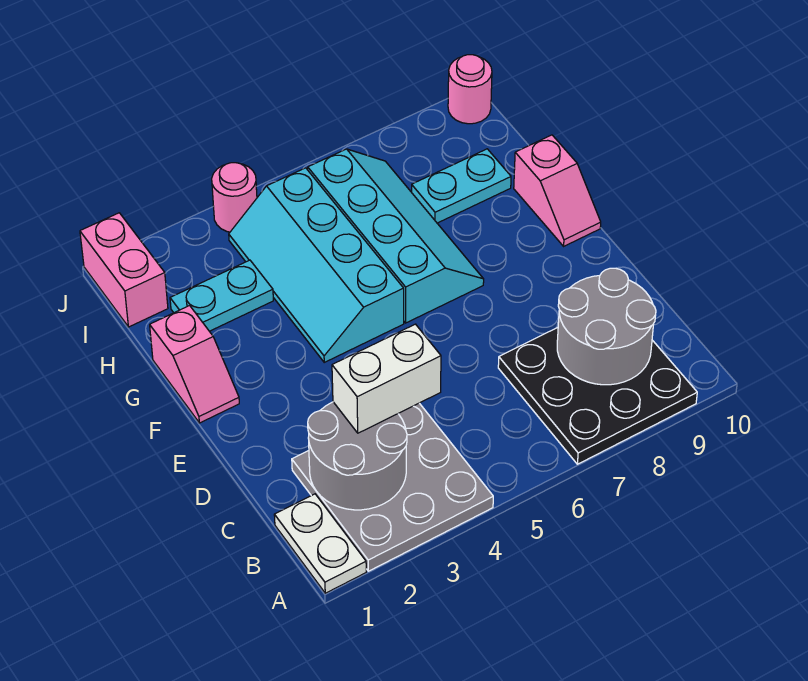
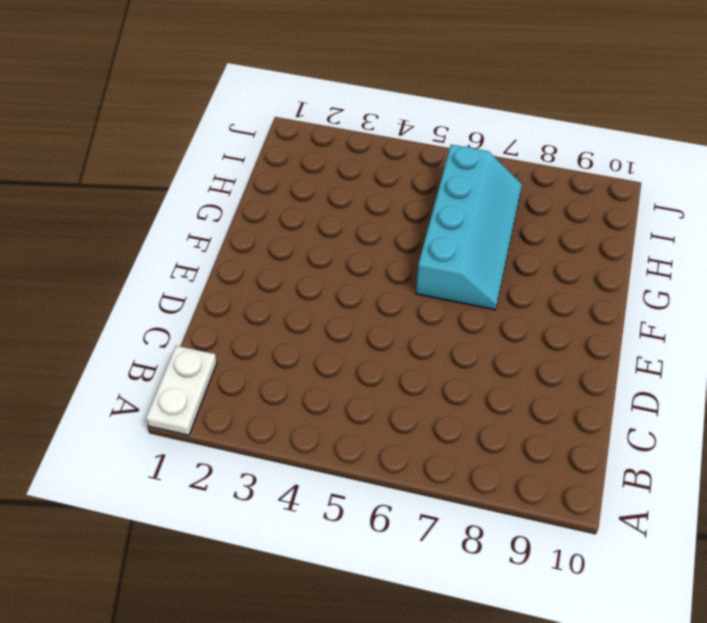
none -> grey 3x3 plate [292,403,493,571]
none -> black 3x3 plate [498,328,697,464]
none -> pink 1x2 slope [150,306,239,423]

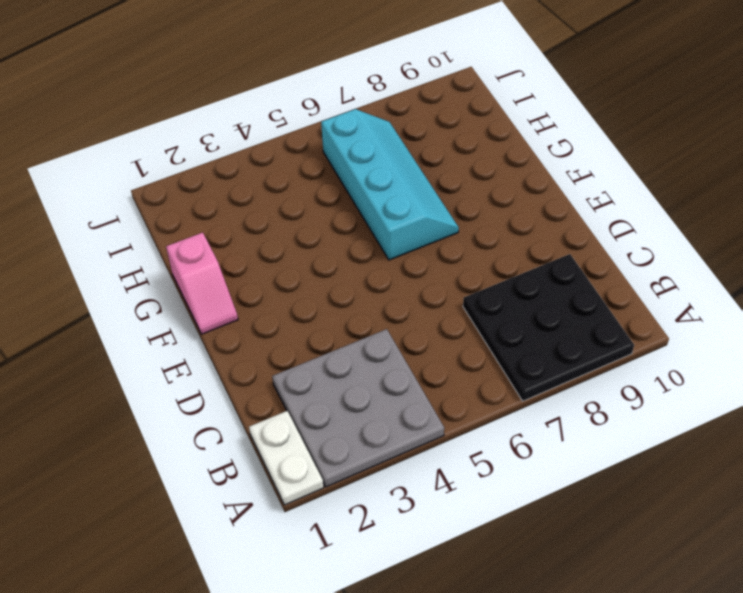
none -> cyan 2x4 slope [229,168,404,362]
none -> pink 1x2 slope [514,135,601,246]
none -> cyan 1x2 plate [170,260,273,331]

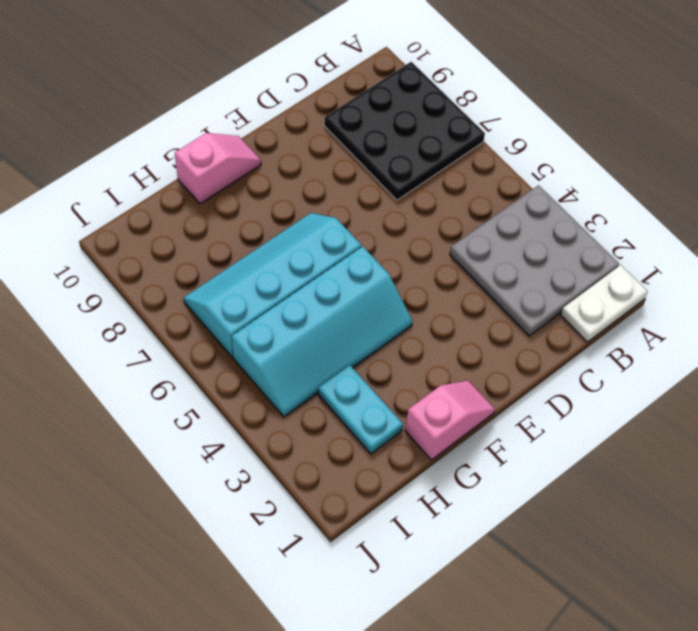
none -> cyan 1x2 plate [412,149,511,223]
none -> pink 1x2 brick [80,213,168,327]
none -> pink 1x1 round brick [212,163,257,232]

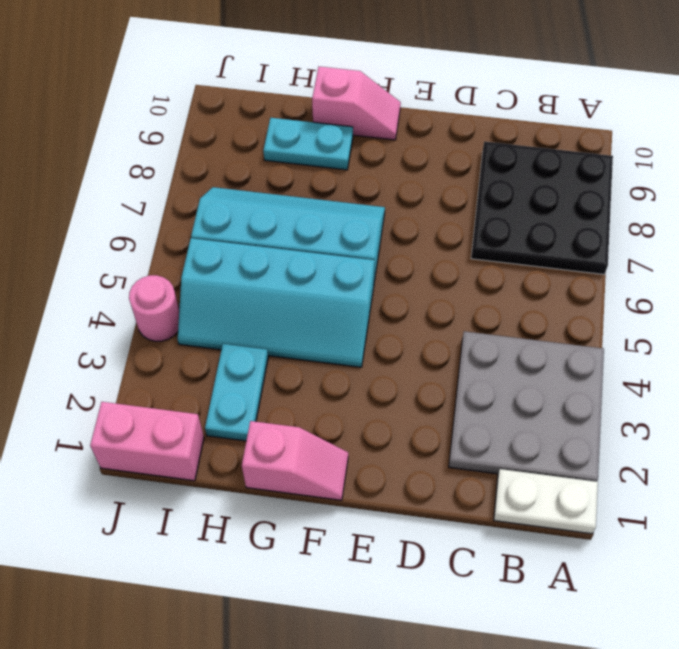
cyan 1x2 plate [263,118,353,170] -> cyan 1x2 plate turned to [412,149,511,223]
none -> pink 1x1 round brick [448,55,492,124]
none -> grey 2x2 round brick [308,402,407,510]
none -> grey 2x2 round brick [557,268,656,385]

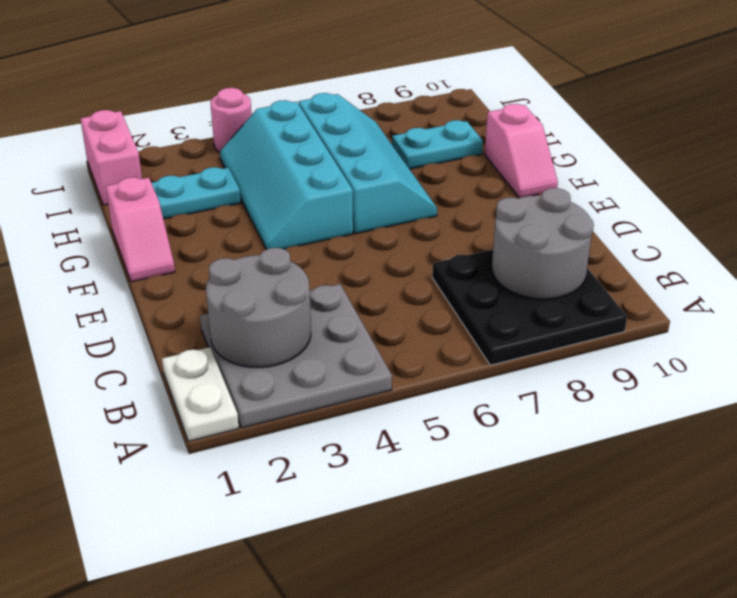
none -> pink 1x1 round brick [448,55,492,124]
none -> white 1x2 brick [332,324,441,433]

